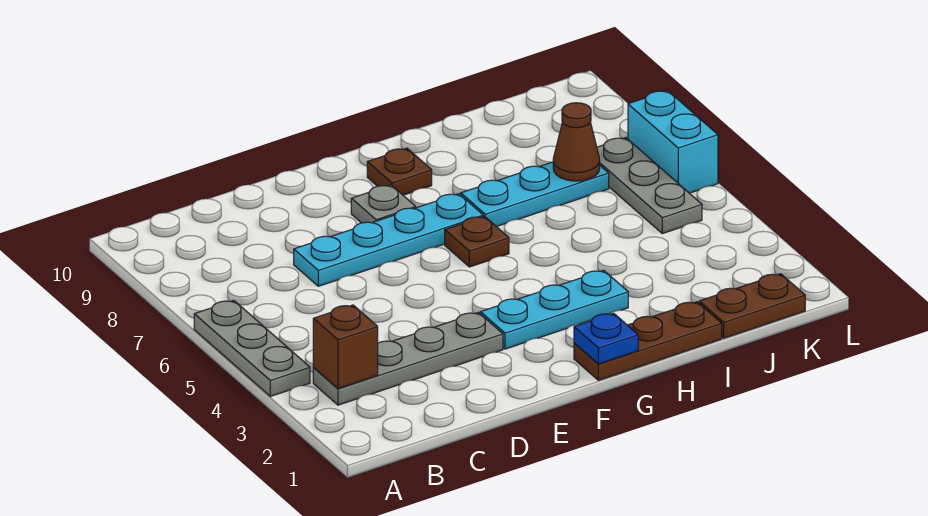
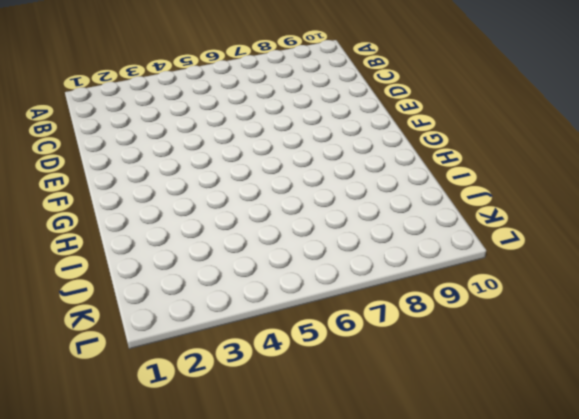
none -> grey 1x3 plate [194,300,310,397]
none -> grey 1x4 plate [313,312,503,405]
none -> cyan 1x4 plate [294,194,483,286]

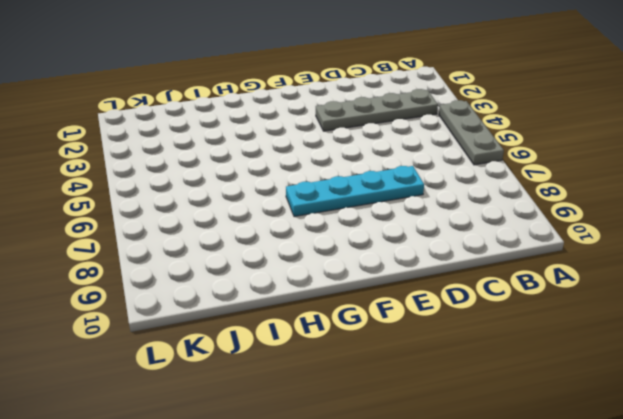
none -> cyan 1x3 plate [480,270,628,349]
none -> grey 1x1 plate [351,185,416,223]
none -> brown 1x3 plate [574,302,722,380]

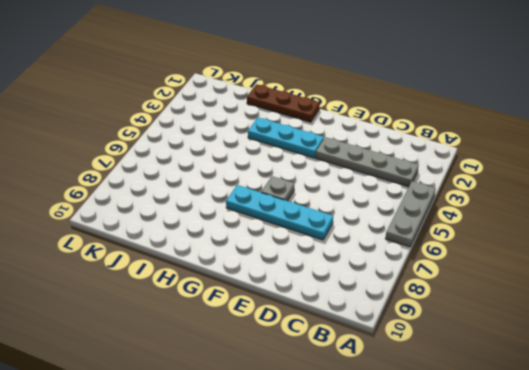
grey 1x1 plate [261,176,294,201] -> grey 1x1 plate moved to [351,185,416,223]
none -> brown 1x1 plate [445,216,509,267]
none -> brown 1x1 plate [367,148,432,195]
none -> cyan 1x3 plate [461,162,609,227]

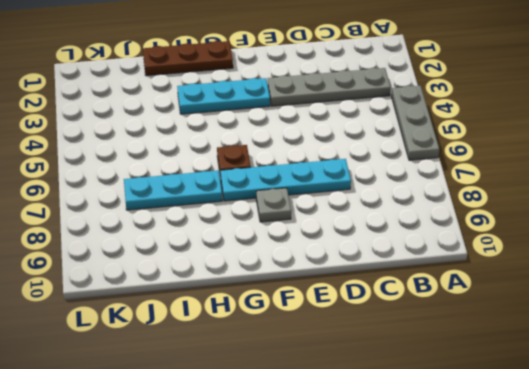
none -> brown 1x1 plate [367,148,432,195]
none -> brown 1x2 plate [699,274,805,338]
none -> grey 1x3 plate [597,138,702,234]

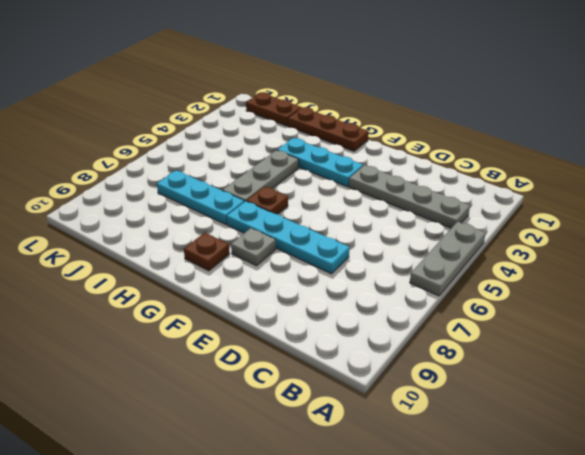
grey 1x3 plate [223,150,299,201] -> grey 1x3 plate moved to [597,138,702,234]
none -> cyan 1x2 brick [628,91,718,193]
none -> brown 1x1 brick [313,305,378,389]
none -> blue 1x1 plate [574,313,638,364]

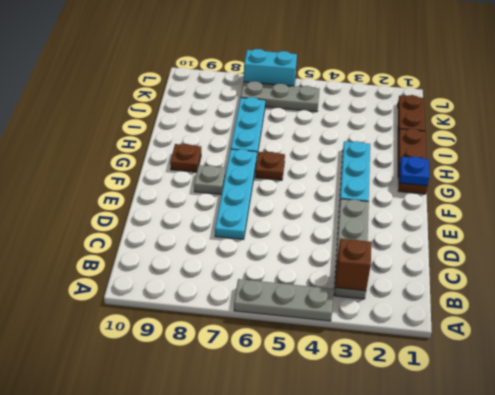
none -> brown 1x1 cone [553,103,600,181]

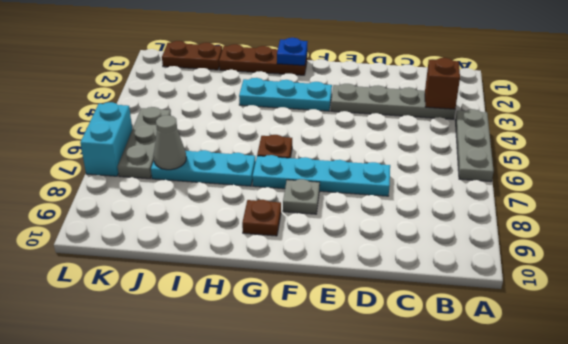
grey 1x1 cone [154,115,186,170] -> brown 1x1 cone [553,103,600,181]

